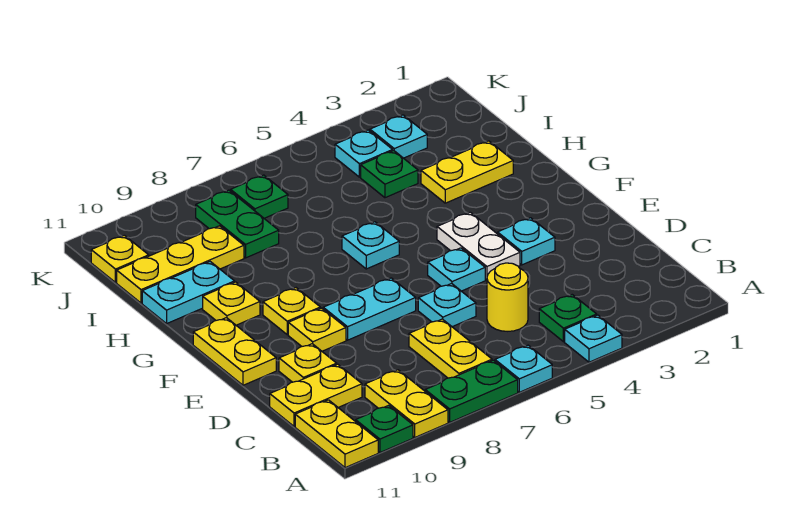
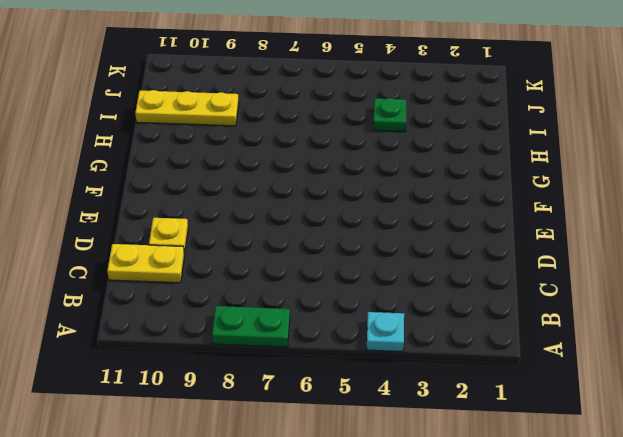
none -> cyan 1x1 plate [495,345,552,392]
none -> yellow 1x2 plate [365,370,448,437]
none -> green 1x1 plate [356,405,413,452]
none -> yellow 1x2 plate [295,400,378,468]

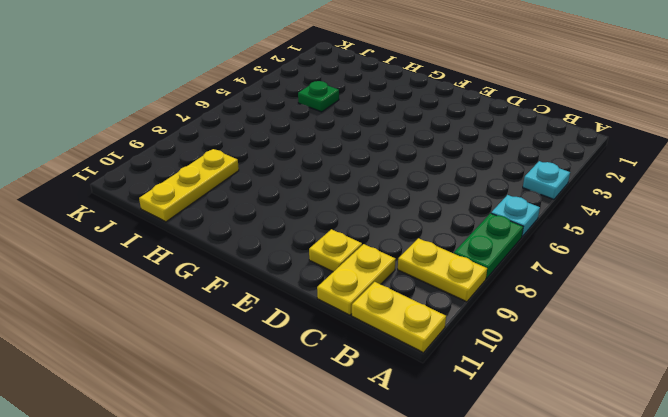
none -> green 1x1 plate [356,405,413,452]
none -> green 1x1 plate [539,295,597,342]
none -> yellow 1x2 plate [409,319,492,378]
none -> yellow 1x1 round brick [487,263,528,331]

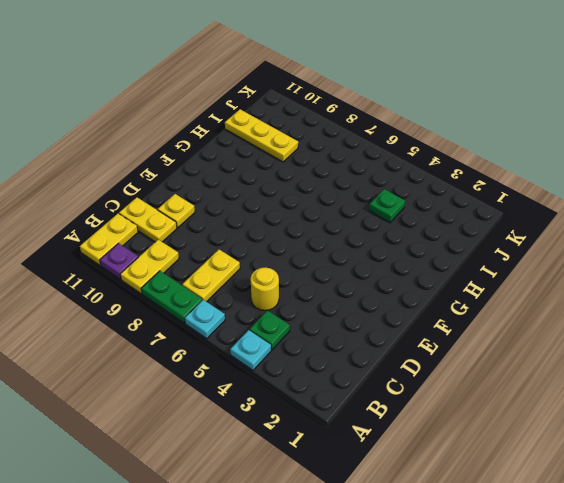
purple 1x1 plate [100,243,138,279] -> green 1x1 plate [356,405,413,452]
none -> cyan 1x1 plate [418,284,476,327]
none -> cyan 1x1 plate [498,218,555,265]
none -> white 1x2 plate [437,212,520,280]
none -> cyan 1x1 plate [428,248,485,291]

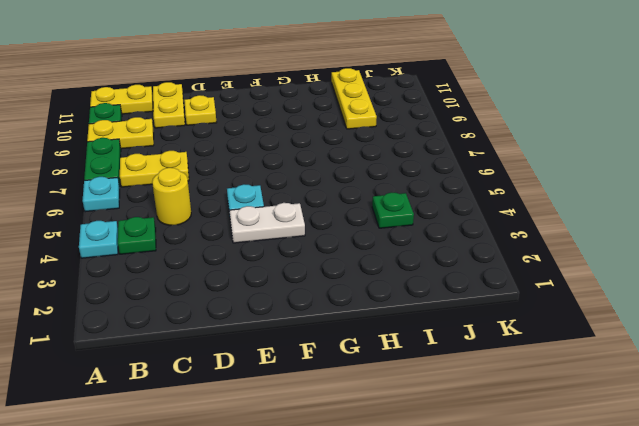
none -> cyan 1x1 plate [418,284,476,327]
none -> cyan 1x1 plate [498,218,555,265]
none -> cyan 1x2 plate [323,278,416,340]
none -> yellow 1x1 plate [288,308,346,351]

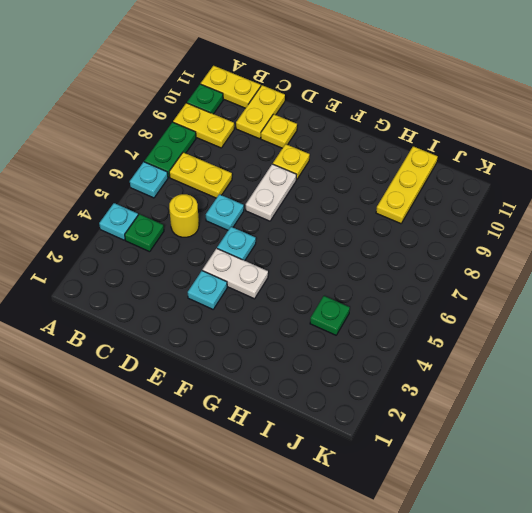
white 1x2 plate [246,164,296,221] -> cyan 1x2 plate [323,278,416,340]
none -> yellow 1x2 plate [193,318,276,385]
none -> yellow 1x1 plate [263,288,320,335]
none -> cyan 1x1 plate [342,222,399,269]
none -> yellow 1x1 plate [203,282,260,325]

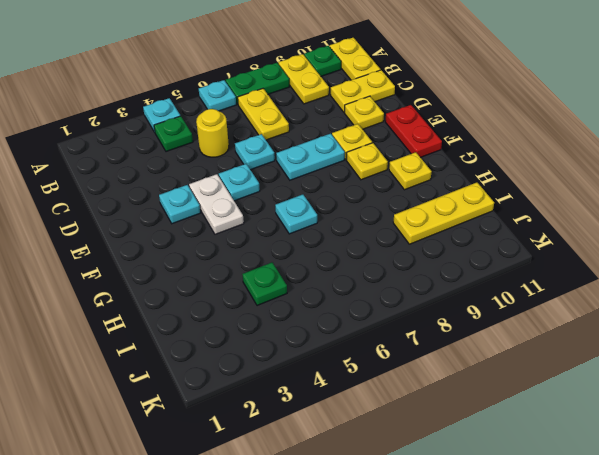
red 1x2 plate [385,105,442,158] -> yellow 1x2 plate [193,318,276,385]
none -> yellow 1x2 plate [421,141,513,203]
none -> cyan 1x2 plate [142,262,235,324]
none -> green 1x2 plate [196,190,279,258]
none -> cyan 1x1 plate [370,115,427,158]

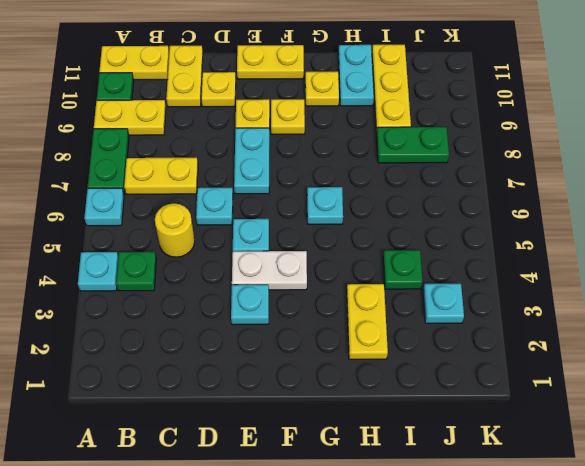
none -> cyan 1x1 plate [335,130,393,177]
none -> green 1x1 plate [231,175,288,218]
none -> yellow 1x1 plate [91,235,149,283]

